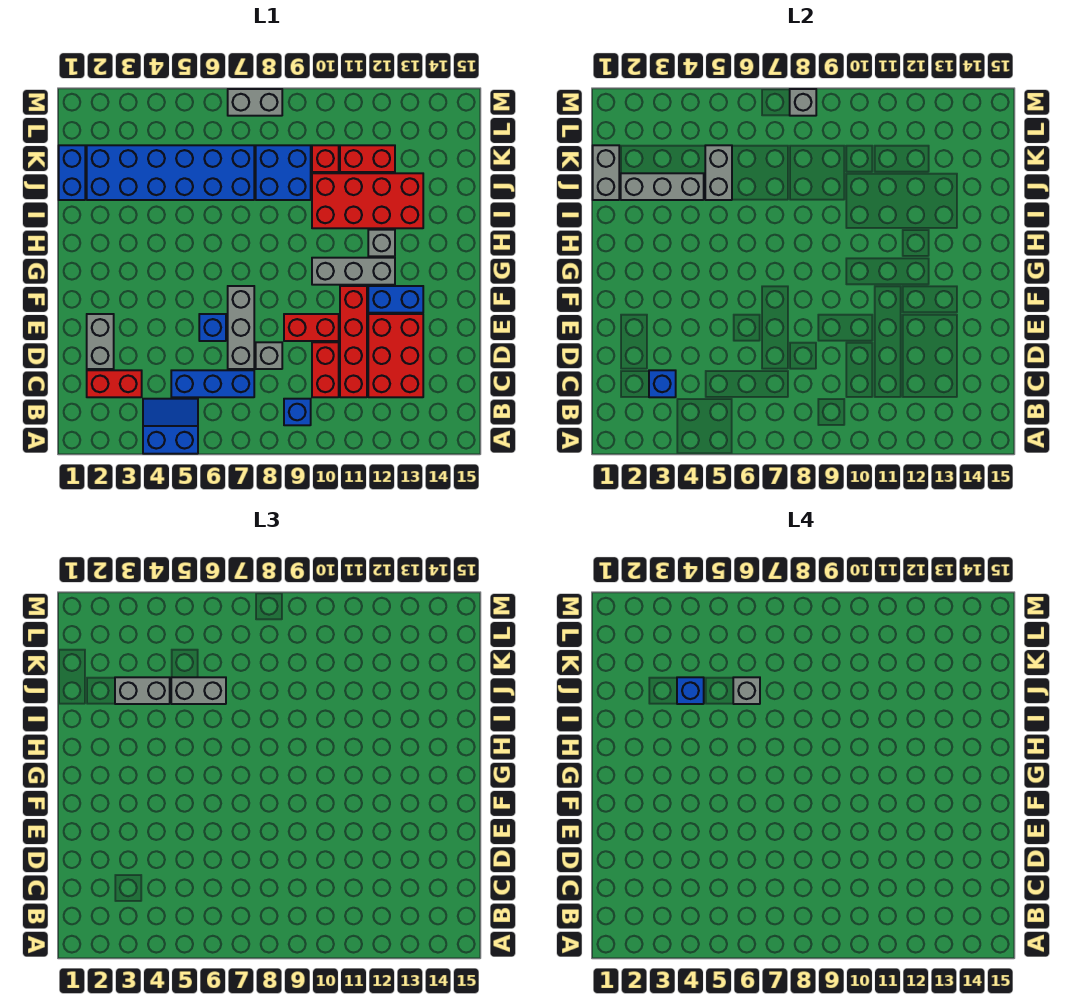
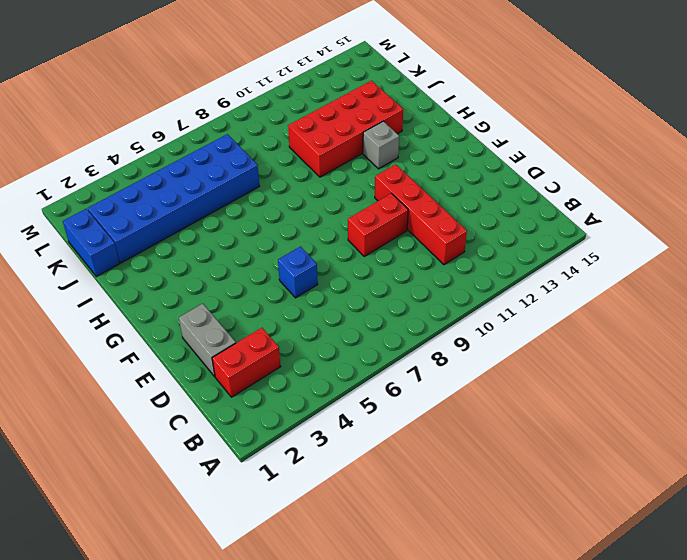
none -> blue 2x2 slope [143,399,198,454]
none -> blue 1x1 brick [284,399,311,425]
none -> blue 1x3 brick [171,370,254,397]
none -> red 1x2 brick [312,342,339,397]

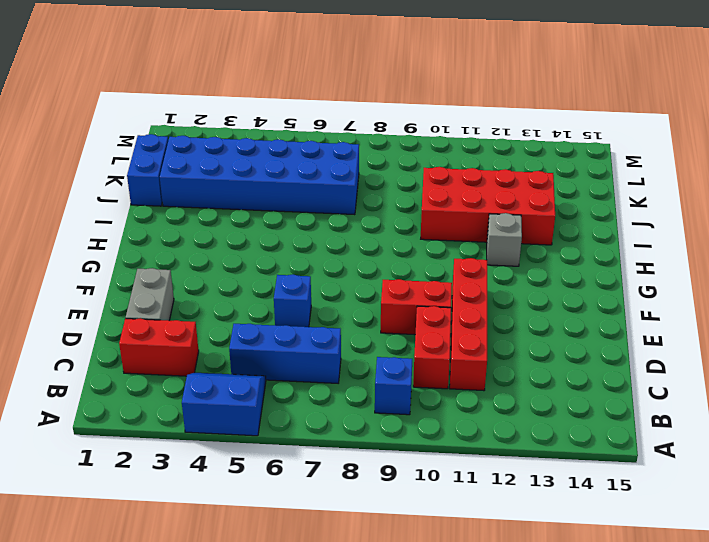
none -> red 2x3 brick [368,314,423,397]
none -> grey 1x3 brick [228,286,254,369]
none -> grey 1x1 brick [256,342,282,369]
none -> blue 1x2 brick [368,286,423,313]

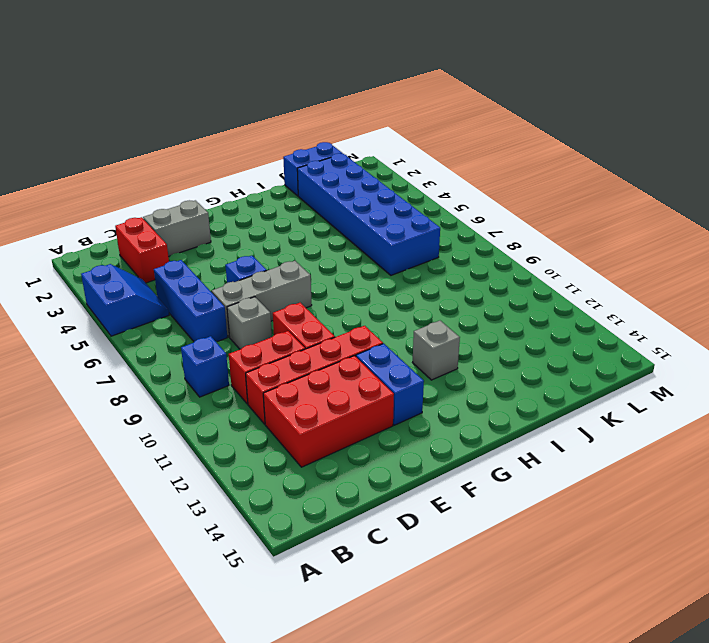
none -> grey 1x3 brick [312,258,395,285]
none -> red 2x4 brick [312,173,423,228]
none -> blue 2x2 brick [256,145,311,200]
none -> red 1x1 brick [312,145,339,172]

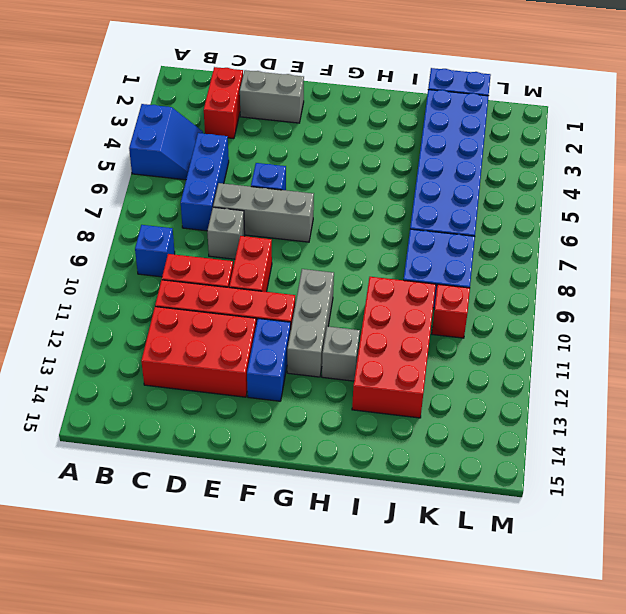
none -> red 1x2 brick [340,145,395,172]
none -> grey 1x2 brick [228,89,282,116]
none -> blue 1x1 brick [649,370,676,397]
none -> grey 1x2 brick [593,145,619,200]

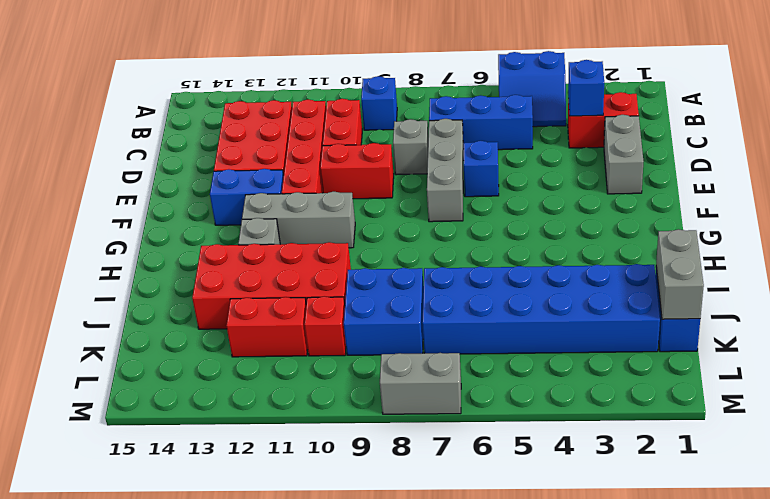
none -> grey 1x3 brick [621,173,704,200]
none -> grey 1x2 brick [705,145,732,200]
none -> grey 1x1 brick [790,89,816,116]
none -> grey 1x2 brick [115,677,170,704]

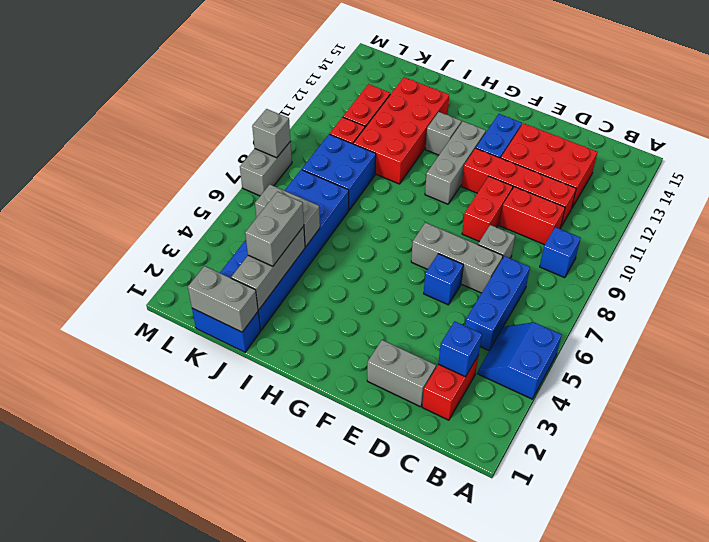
none -> grey 1x2 brick [171,677,226,704]
none -> blue 1x1 brick [677,677,704,704]
none -> grey 1x1 brick [733,677,760,704]

